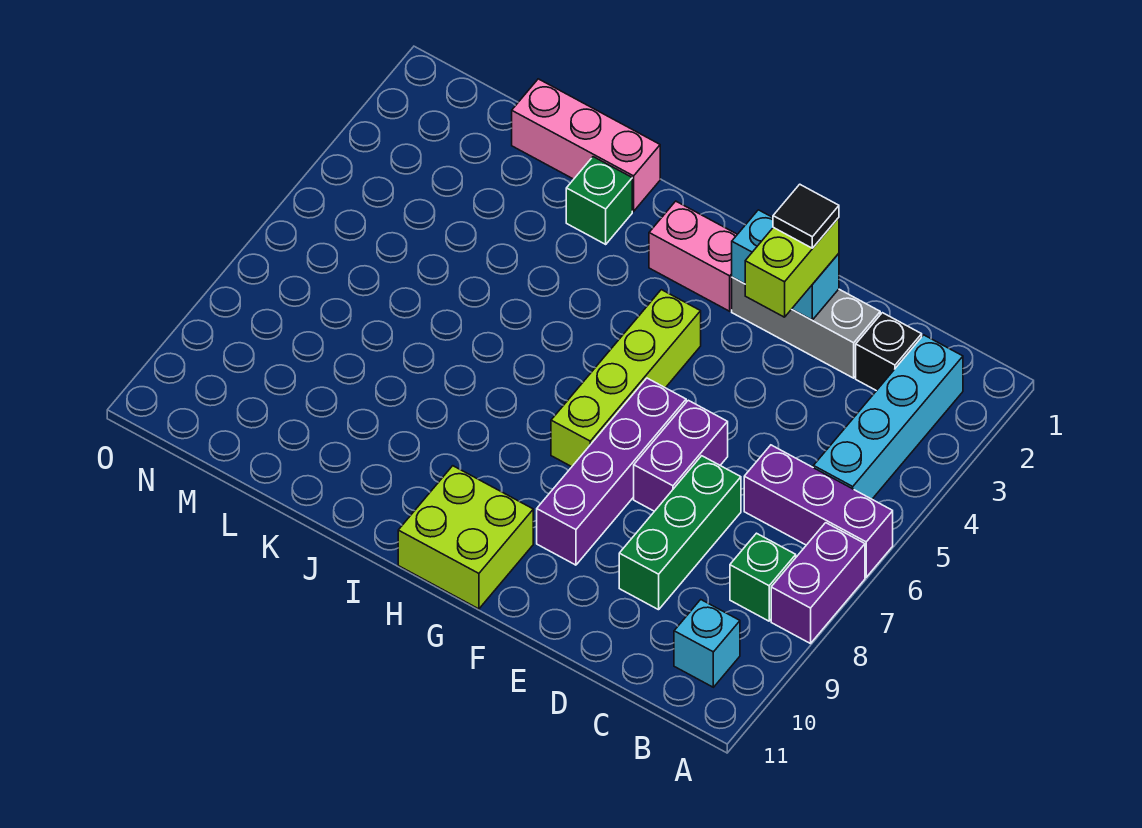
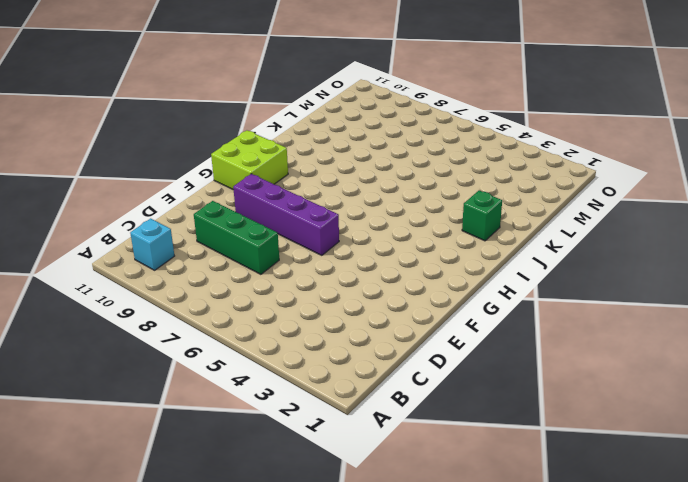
none -> purple 1x3 brick [744,445,893,577]
none -> purple 1x2 brick [771,523,865,644]
none -> cyan 1x4 brick [813,335,963,499]

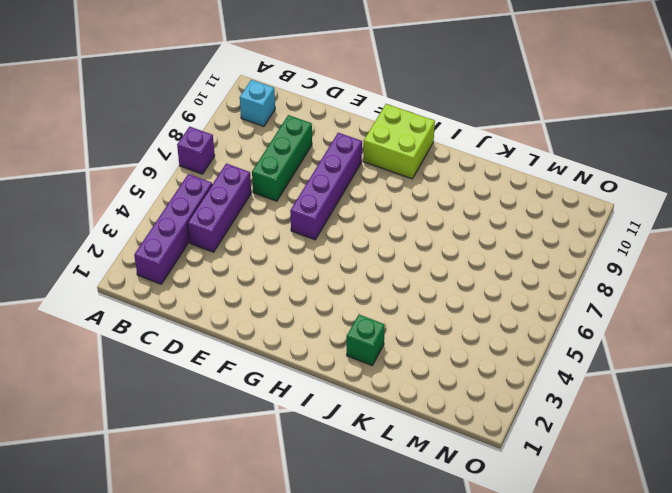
purple 1x1 brick [177,127,215,174] -> purple 1x2 brick [771,523,865,644]
purple 1x4 brick [134,174,212,284] -> cyan 1x4 brick [813,335,963,499]
purple 1x3 brick [188,164,251,252] -> purple 1x3 brick turned to [744,445,893,577]
none -> green 1x1 brick [730,533,796,621]
none -> black 1x1 brick [856,313,922,391]
none -> grey 1x3 brick [732,277,880,378]

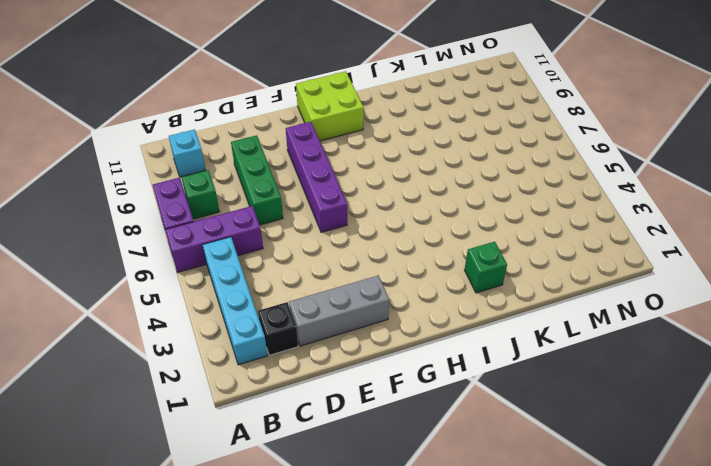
none -> purple 1x2 brick [634,400,728,511]
none -> pink 1x2 brick [649,201,737,311]
none -> lime 1x4 brick [551,290,701,467]

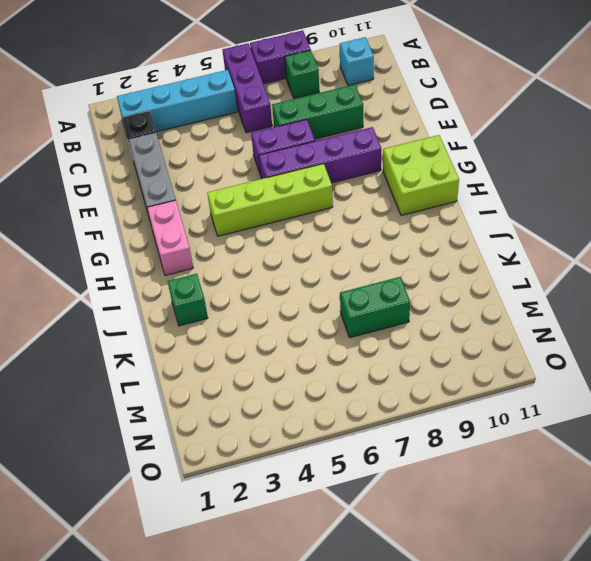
green 1x2 brick [340,277,410,338] -> none
none -> pink 1x3 brick [512,79,660,211]
none -> cyan 1x2 brick [732,210,839,320]
none -> lime 1x2 brick [745,218,839,317]

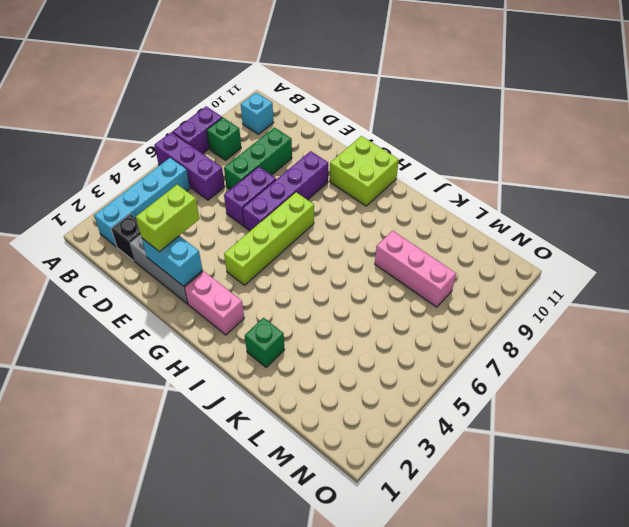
pink 1x3 brick [375,231,456,307] -> pink 1x3 brick moved to [512,79,660,211]
none -> black 1x1 tile [773,184,839,248]

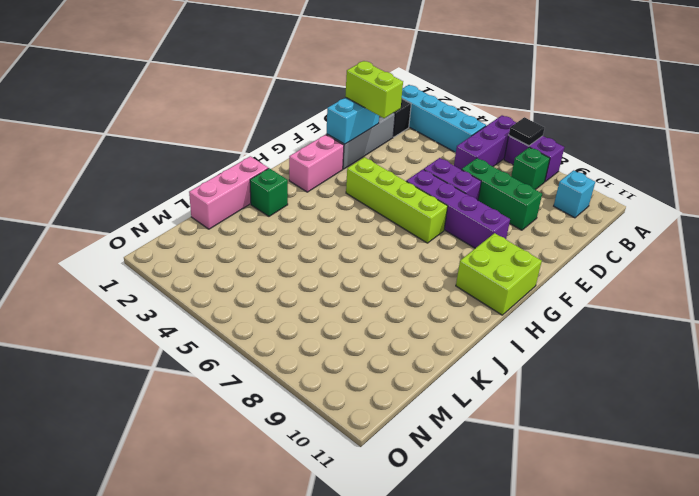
black 1x1 tile [509,117,544,146] -> black 1x1 tile moved to [773,184,839,248]

